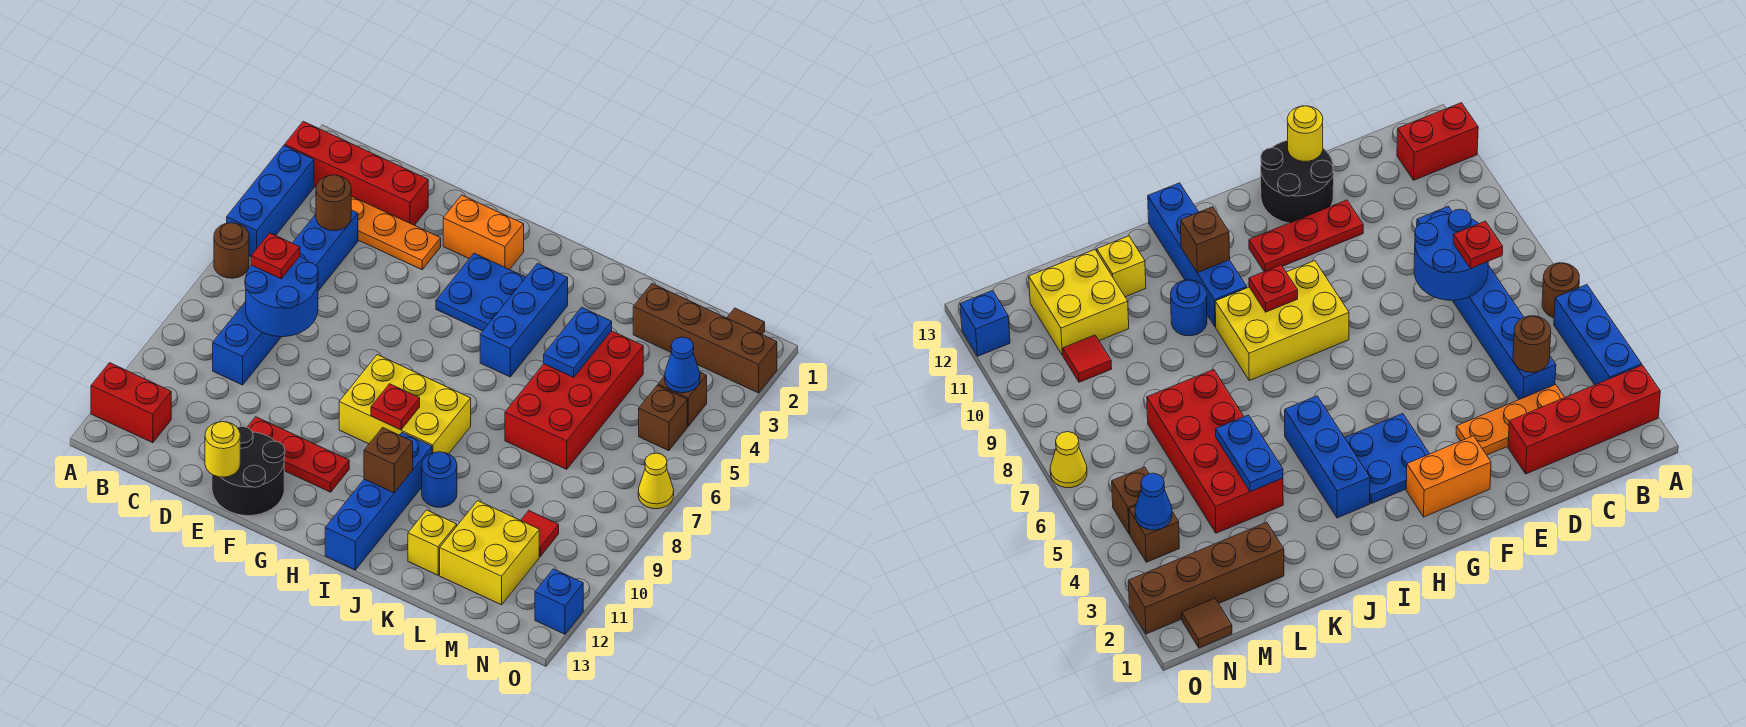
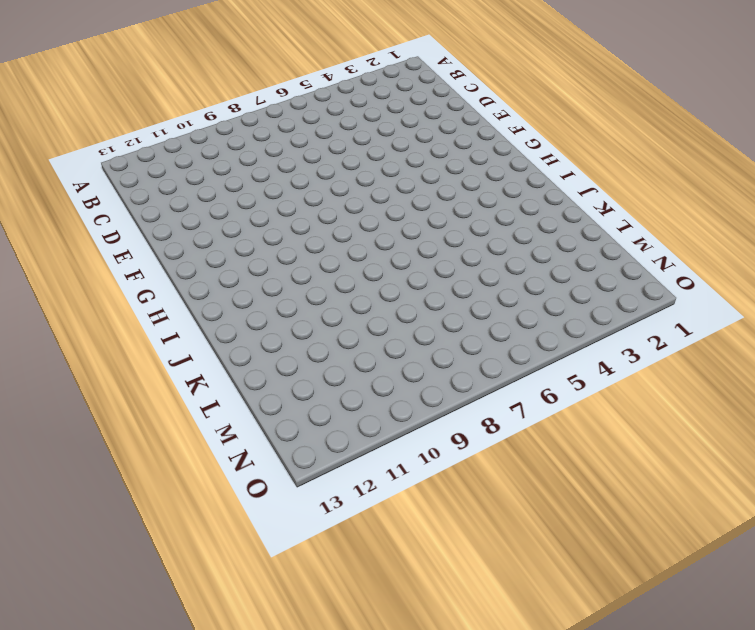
none -> red 1x4 brick [285,121,428,225]
none -> blue 1x3 brick [227,146,314,256]
none -> brown 1x1 round brick [214,223,249,278]
none -> red 1x2 brick [91,363,171,443]

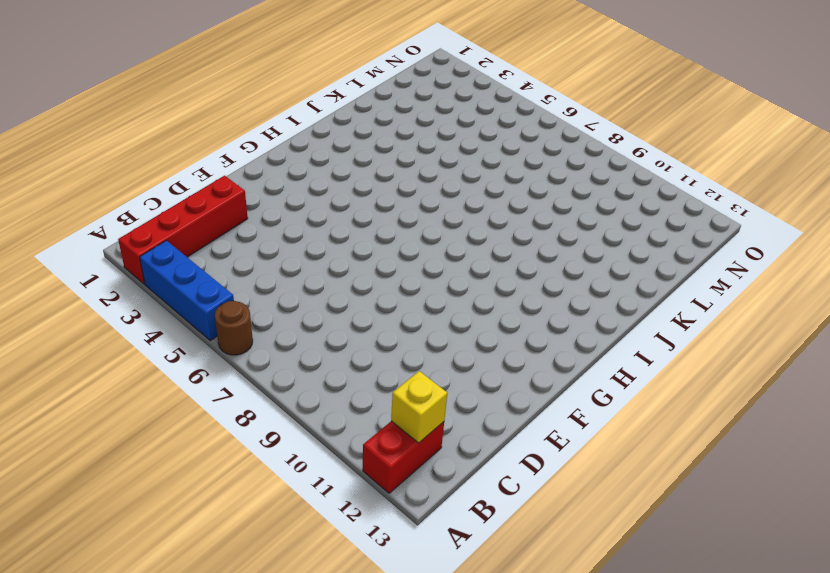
yellow 1x1 brick [391,371,447,443] -> yellow 1x1 brick moved to [408,510,457,575]
none -> orange 1x3 plate [351,196,441,270]
none -> blue 1x6 brick [213,210,358,385]
none -> red 1x3 plate [247,417,349,492]
none -> black 2x2 round brick [212,426,285,516]

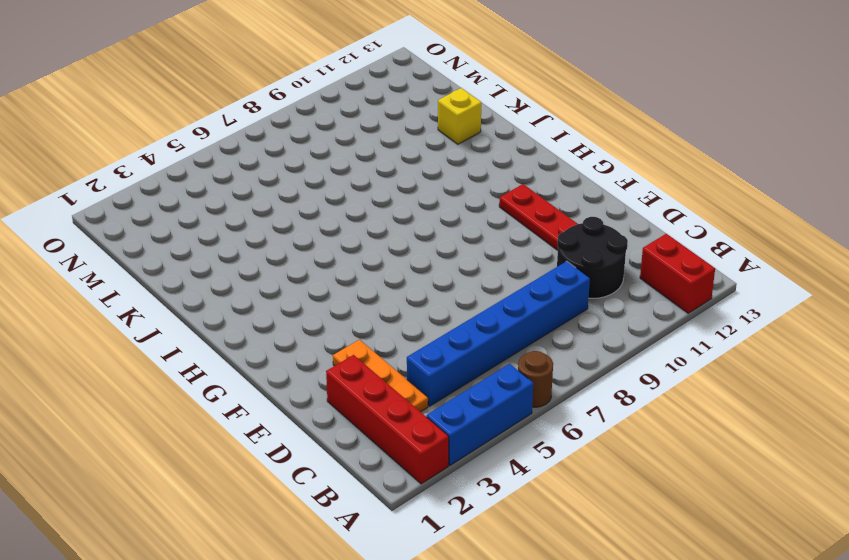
black 2x2 round brick [557,217,628,298] -> black 2x2 round brick moved to [212,426,285,516]
none -> orange 1x2 brick [443,195,524,270]
none -> blue 2x2 plate [436,253,526,331]
none -> yellow 2x3 brick [339,355,471,454]
none -> blue 1x3 brick [480,263,568,377]

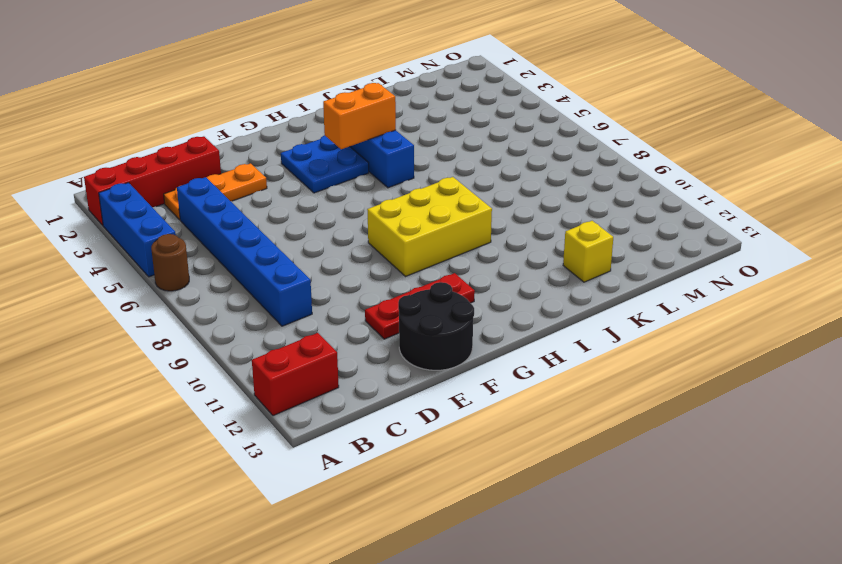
orange 1x2 brick [323,83,396,149] -> orange 1x2 brick moved to [443,195,524,270]
none -> blue 1x4 brick [325,432,432,570]
none -> blue 1x1 round brick [422,452,457,507]
none -> red 2x4 brick [505,331,643,469]
none -> brown 1x4 brick [633,284,777,393]

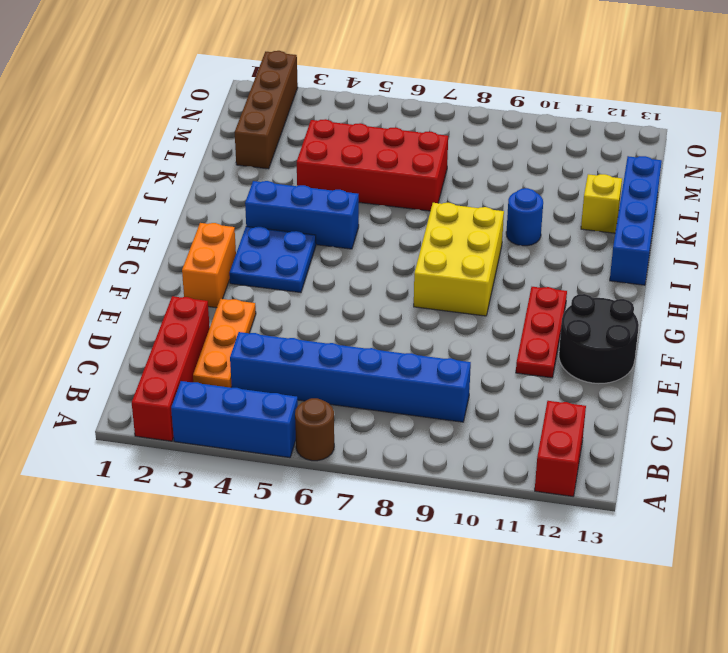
blue 1x4 brick [610,156,662,285] -> blue 1x4 brick turned to [325,432,432,570]
none -> yellow 2x2 brick [440,501,539,605]
none -> red 1x1 tile [521,511,559,556]
none -> brown 1x1 tile [727,308,765,334]
none -> brown 1x1 brick [658,372,707,426]

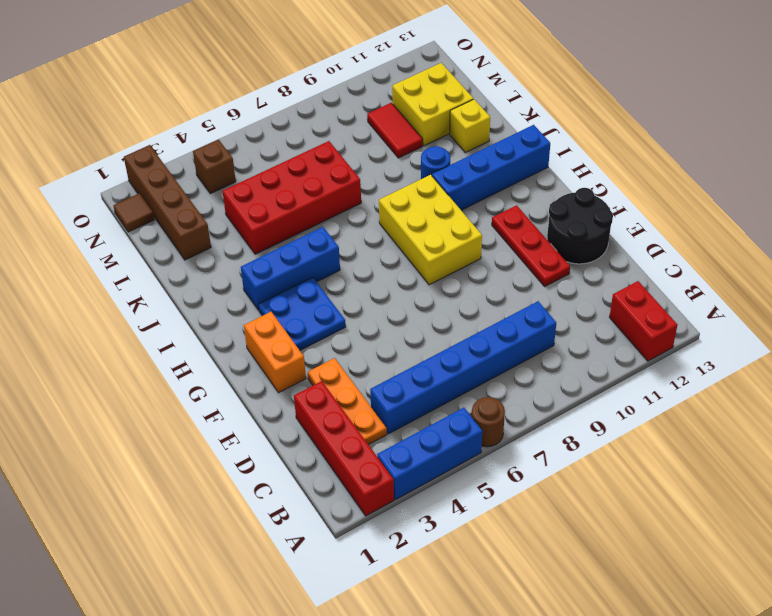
red 1x2 tile [367,103,423,158] -> red 1x1 tile [521,511,559,556]
none -> brown 1x1 brick [639,385,687,451]
none -> yellow 1x1 cone [638,453,674,509]
none -> blue 1x1 brick [535,569,583,634]
none -> brown 1x1 round brick [316,175,351,231]

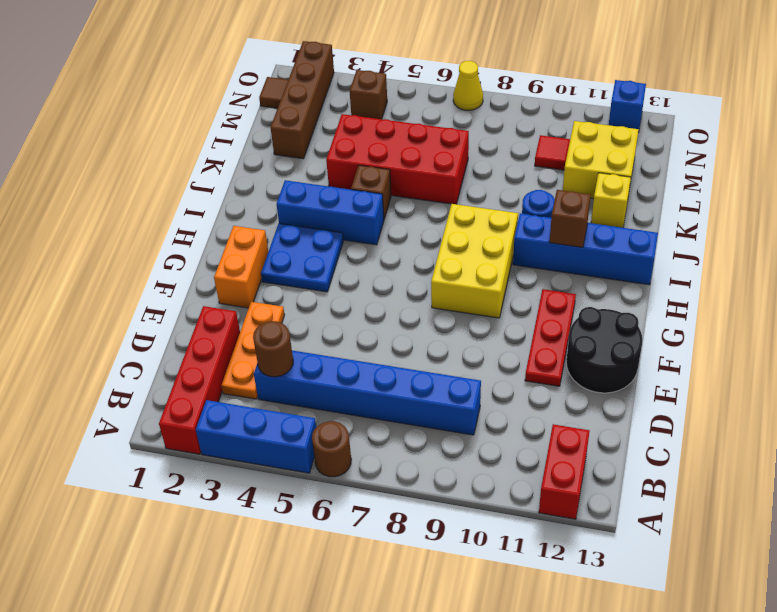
brown 1x1 brick [351,165,391,219] -> brown 1x1 brick moved to [639,385,687,451]
none -> blue 2x2 round brick [245,257,318,337]
none -> yellow 1x1 round brick [205,422,240,477]
none -> red 1x1 plate [371,384,420,430]
none -> blue 1x2 plate [544,307,612,377]

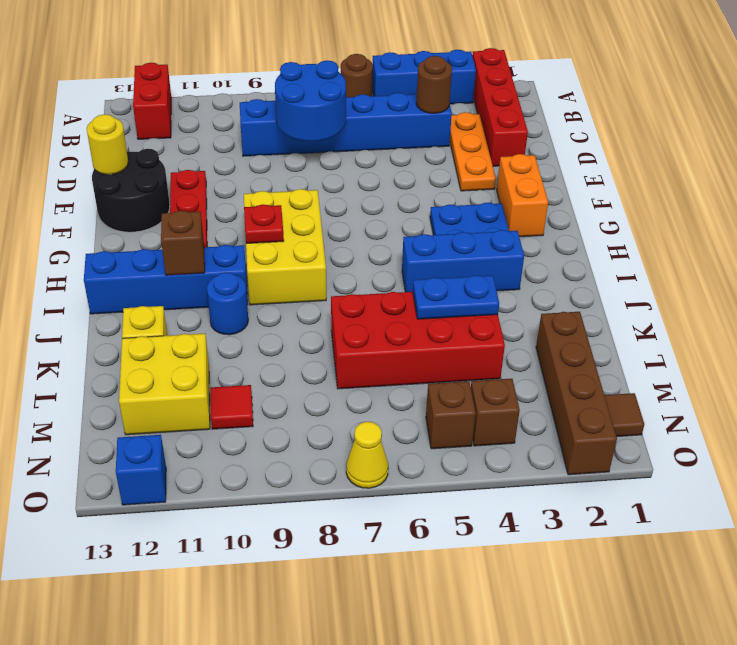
none -> blue 1x1 cone [665,337,700,393]
none -> red 1x1 plate [251,233,300,279]

